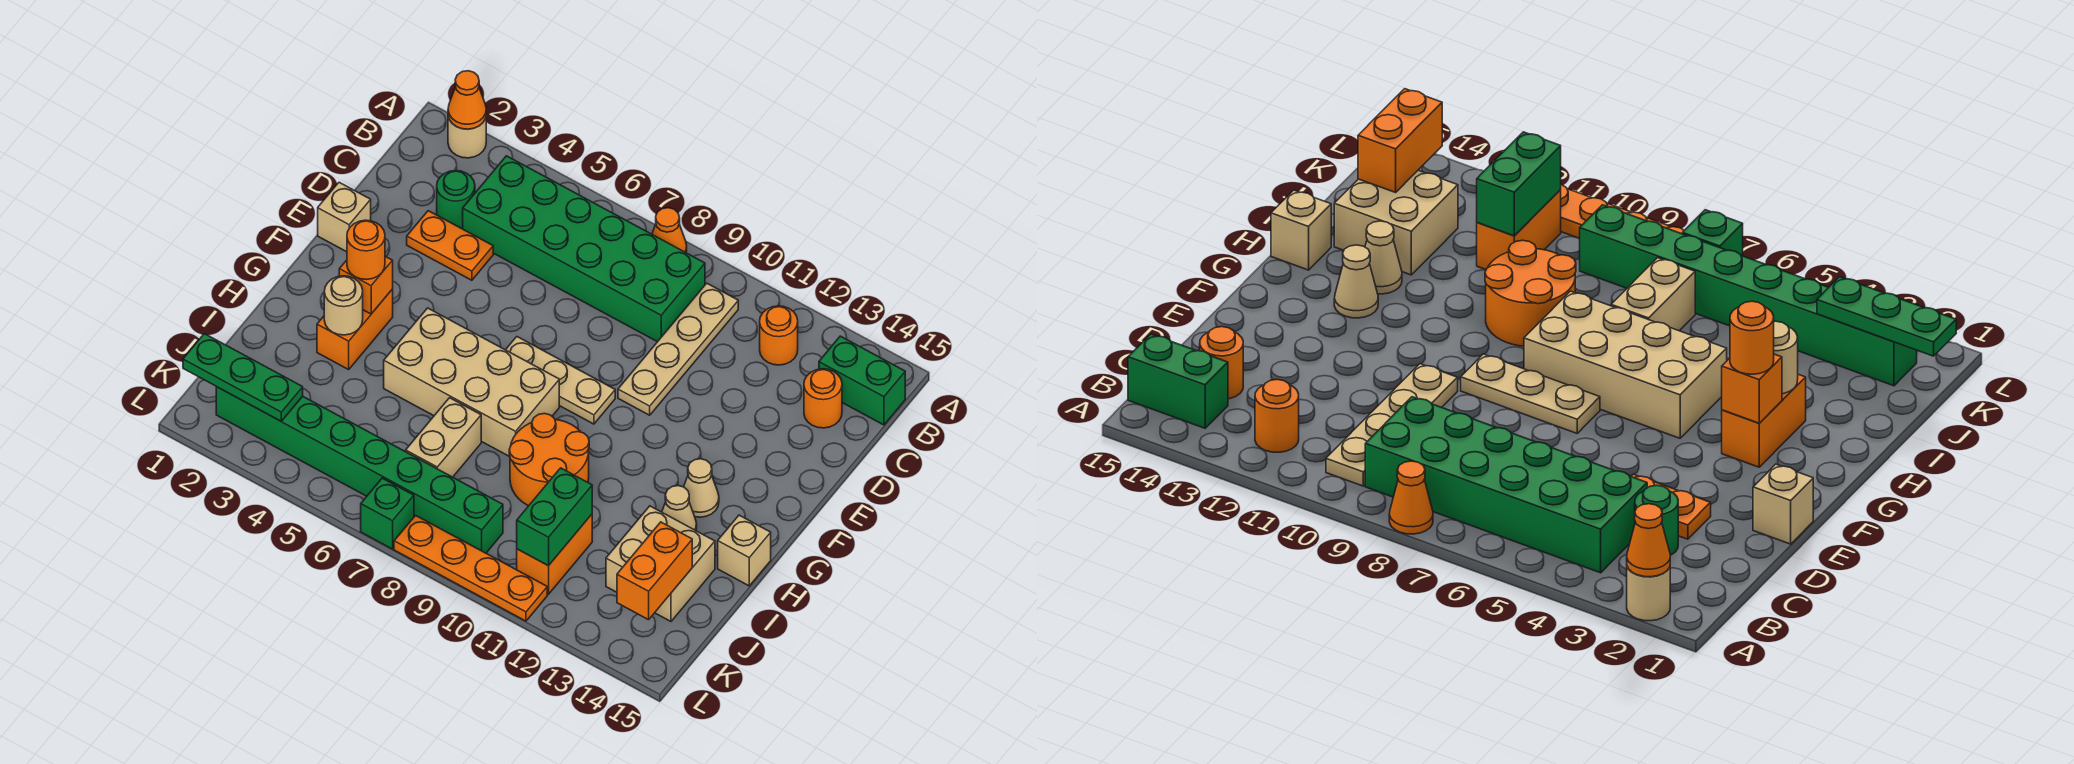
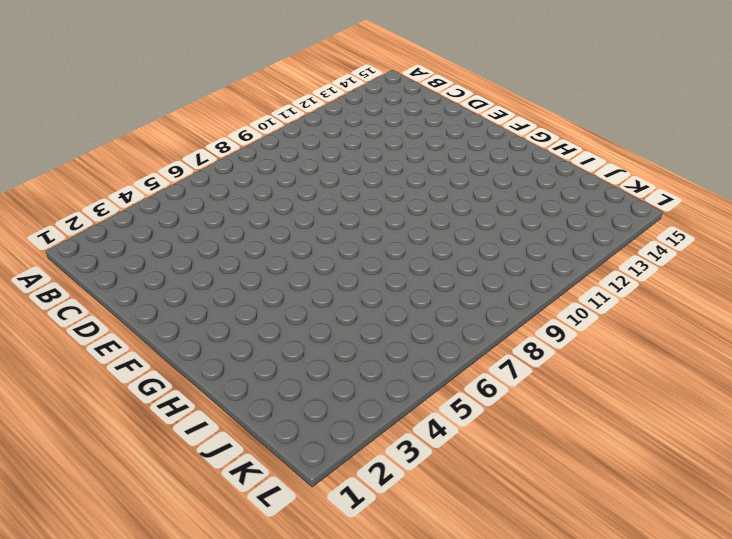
none -> tan 1x1 round brick [448,116,486,158]
none -> orange 1x1 cone [652,208,687,252]
none -> green 2x6 brick [463,156,705,342]
none -> tan 1x4 plate [618,283,738,415]

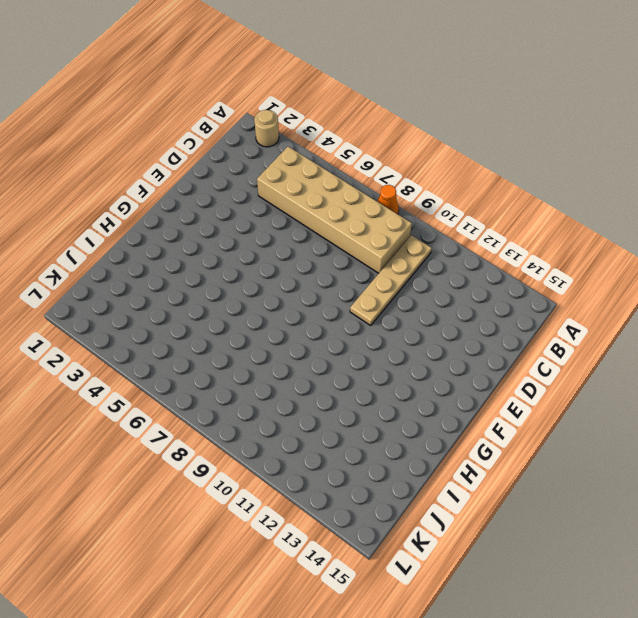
tan 2x6 brick [257,147,412,273] -> green 2x6 brick [463,156,705,342]
none -> orange 1x1 round brick [760,306,798,365]
none -> green 1x2 brick [819,336,905,425]
none -> green 1x1 round brick [437,171,475,229]
none -> orange 1x1 round brick [804,369,842,428]

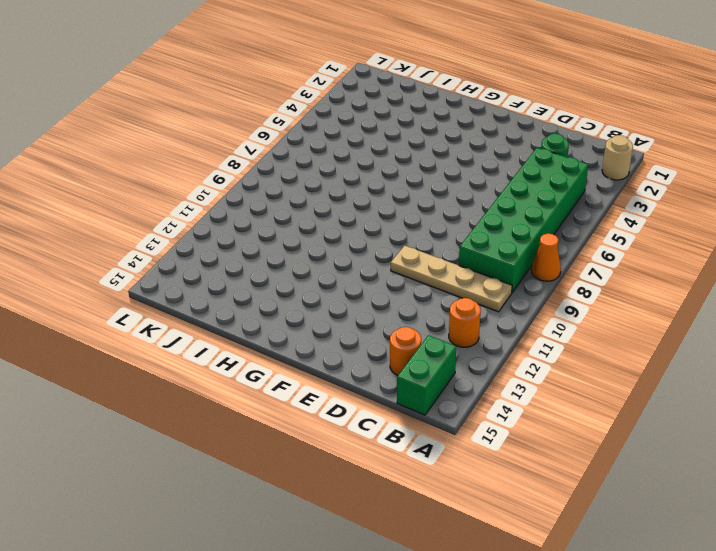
none -> orange 1x2 plate [407,211,493,280]
none -> tan 1x1 brick [318,182,371,252]
none -> tan 1x3 plate [506,337,615,424]
none -> orange 1x2 brick [317,289,393,369]

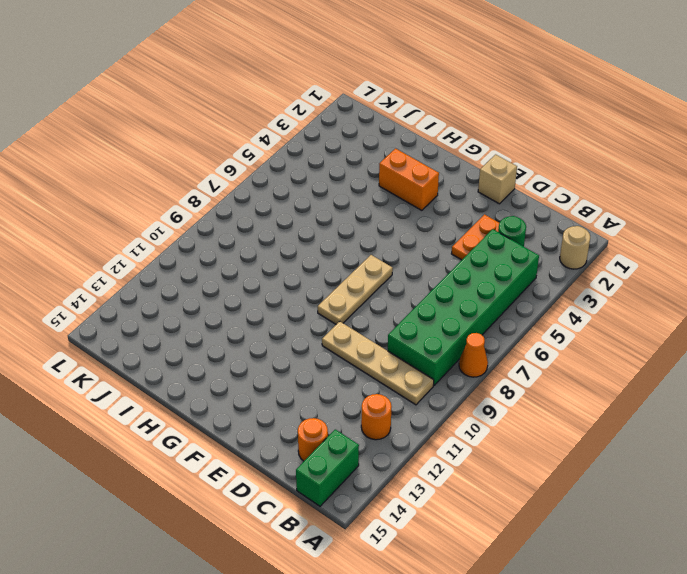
none -> tan 2x4 brick [384,308,559,457]
none -> tan 1x1 cone [684,459,719,517]
none -> orange 2x2 round brick [509,413,589,506]
none -> tan 1x1 cone [662,486,697,530]

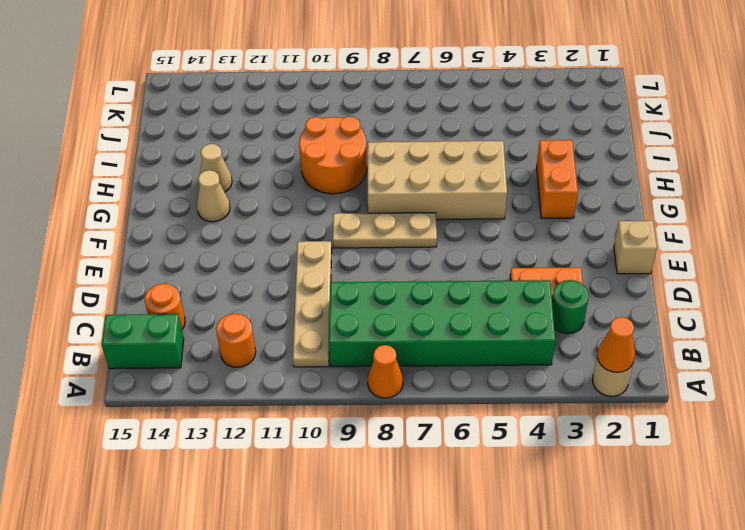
none -> tan 1x1 brick [718,515,771,586]
none -> tan 1x2 brick [406,398,481,477]
none -> tan 2x2 brick [606,506,715,621]
none -> orange 1x2 brick [517,514,592,594]

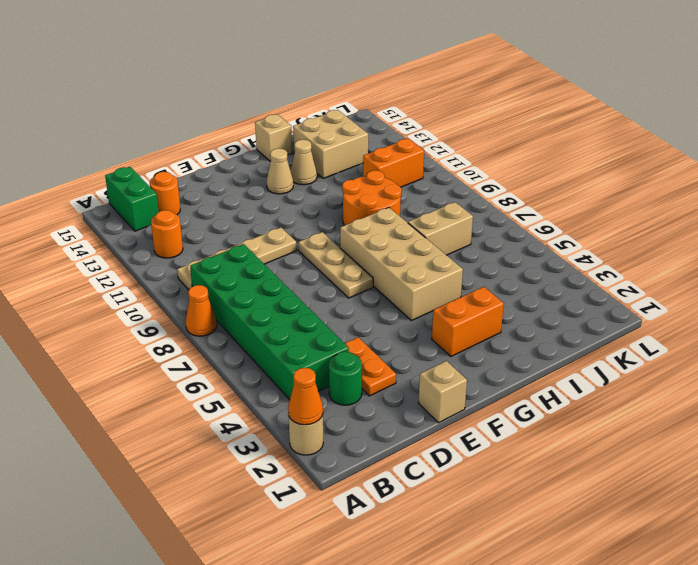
none -> green 1x8 brick [216,387,503,553]
none -> green 1x1 brick [361,478,414,549]
none -> orange 1x4 plate [394,515,547,621]
none -> orange 1x1 brick [339,256,393,314]

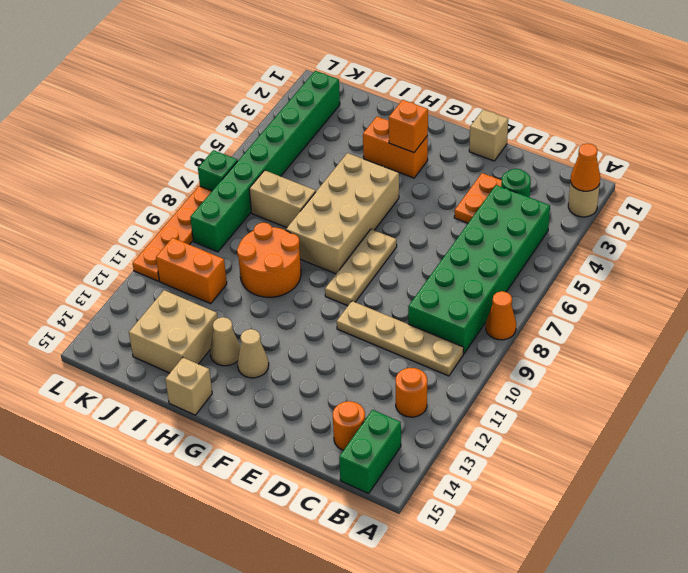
none -> tan 1x1 round brick [324,276,363,335]
none -> green 1x2 brick [517,468,592,566]
none -> orange 1x2 brick [617,522,692,620]
none -> green 1x3 plate [183,334,303,421]

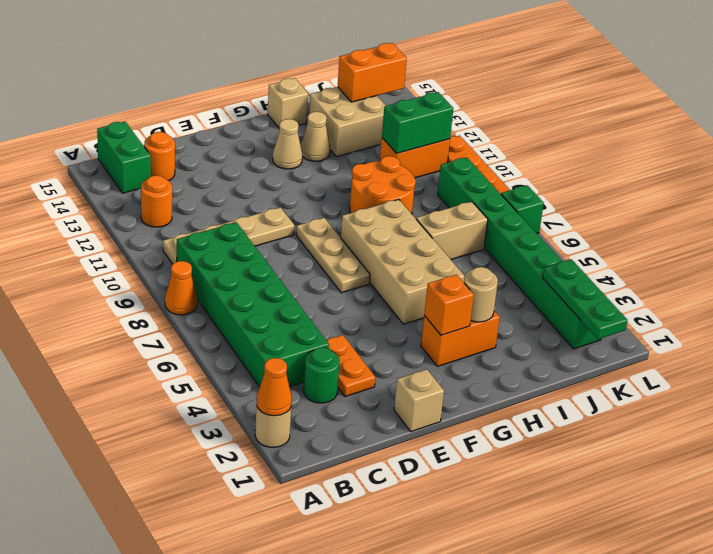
none -> orange 1x1 round brick [347,220,385,280]

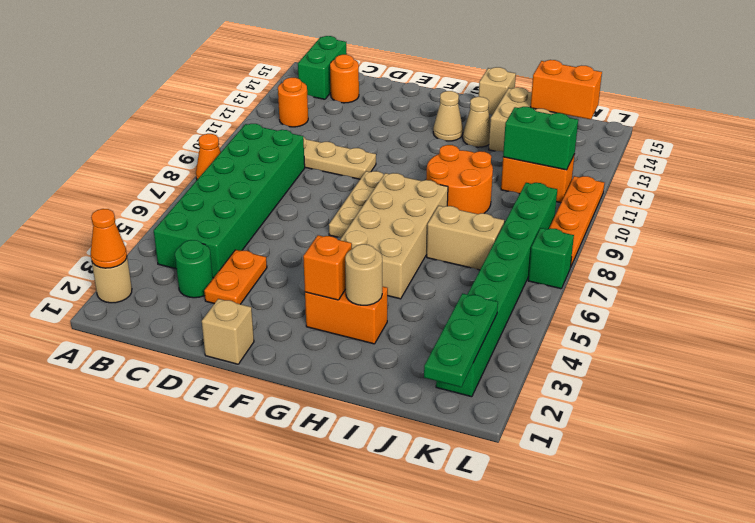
none -> orange 1x1 round brick [347,220,385,280]

